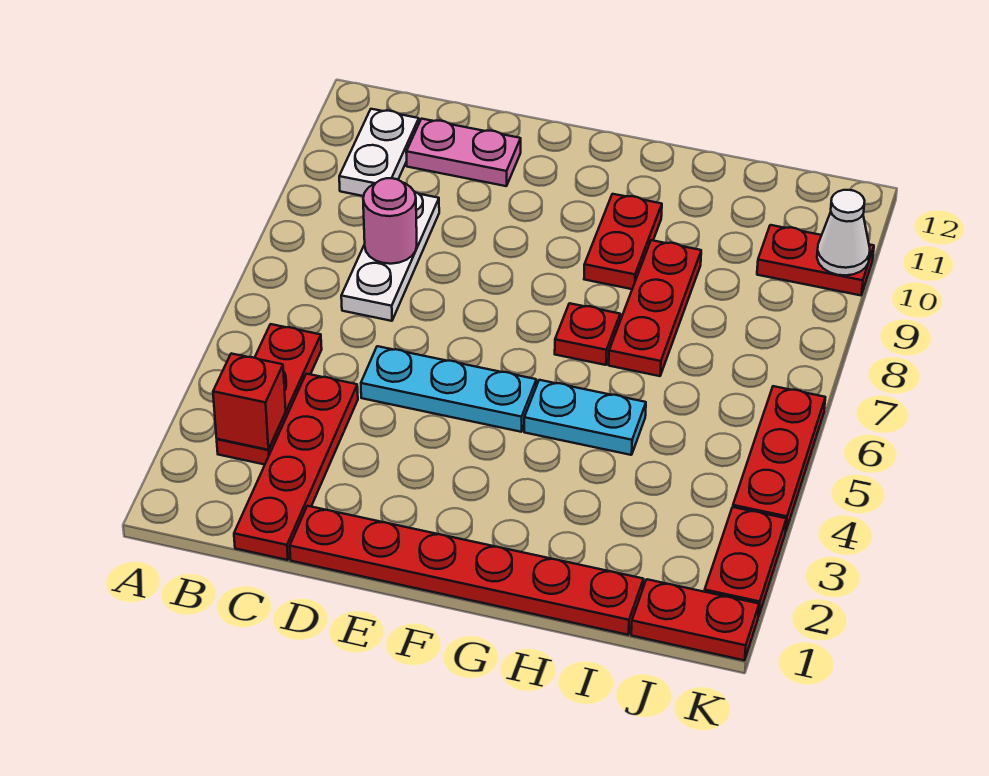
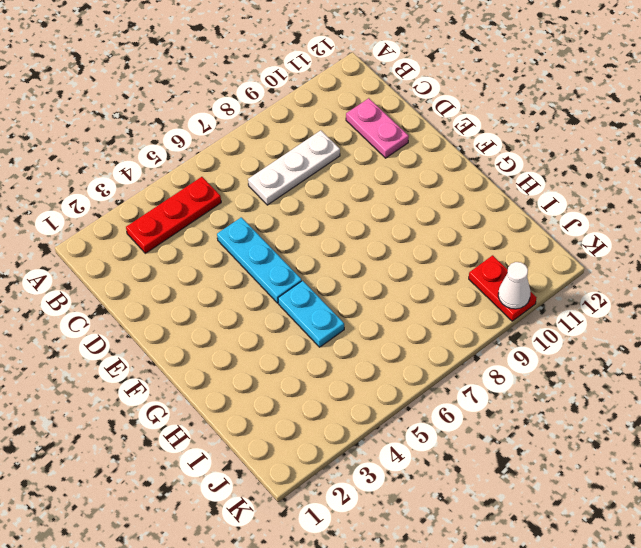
none -> white 1x2 plate [339,109,419,196]
none -> red 1x4 plate [234,374,358,560]
none -> red 1x6 plate [290,506,643,635]

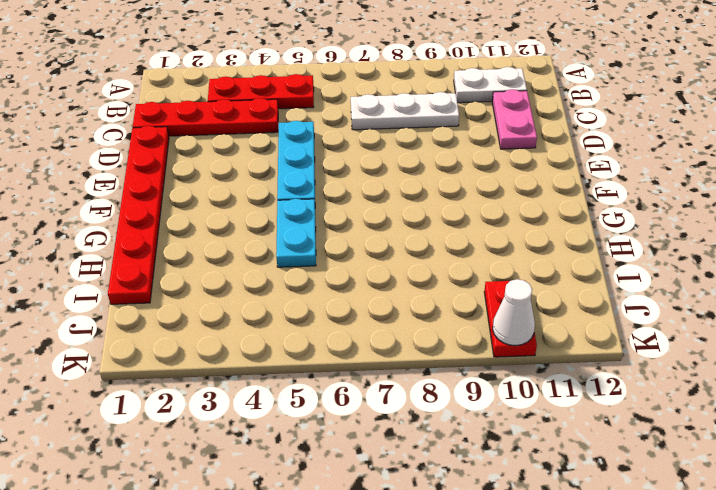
none -> red 1x1 plate [555,303,620,365]
none -> red 1x2 plate [584,194,662,289]
none -> red 1x3 plate [609,240,701,376]

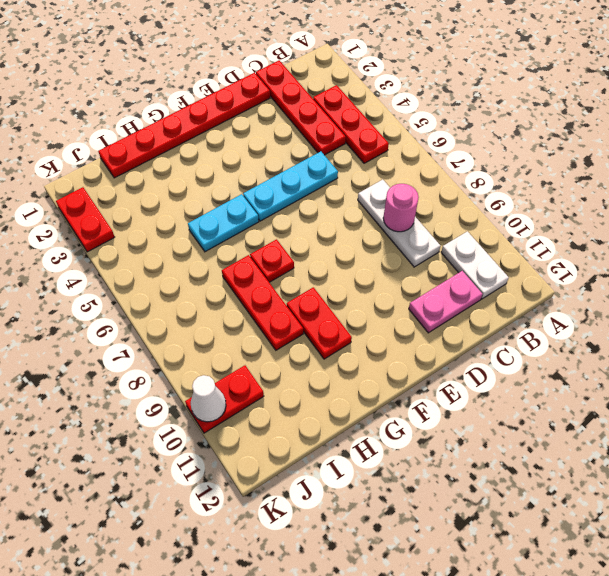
none -> red 1x2 plate [631,579,759,660]
none -> red 1x3 plate [733,386,825,530]
none -> red 1x1 brick [213,354,286,450]

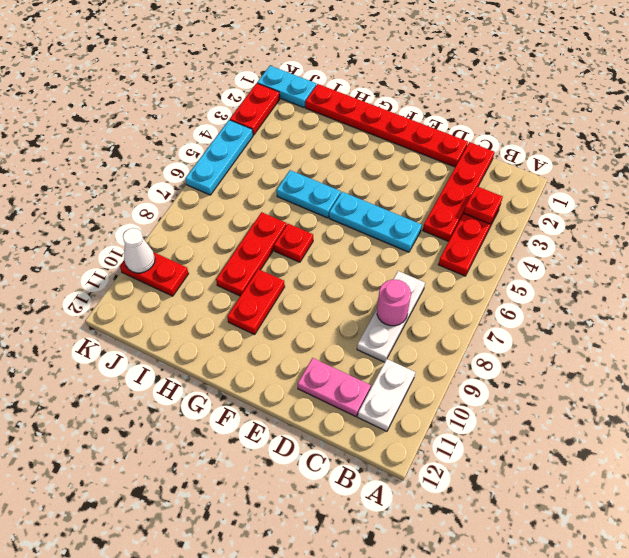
red 1x1 plate [464,186,503,224] -> red 1x1 brick [213,354,286,450]
cyan 1x2 plate [257,66,316,108] -> red 1x2 plate [631,579,759,660]
cyan 1x3 plate [186,120,253,195] -> red 1x3 plate [733,386,825,530]

